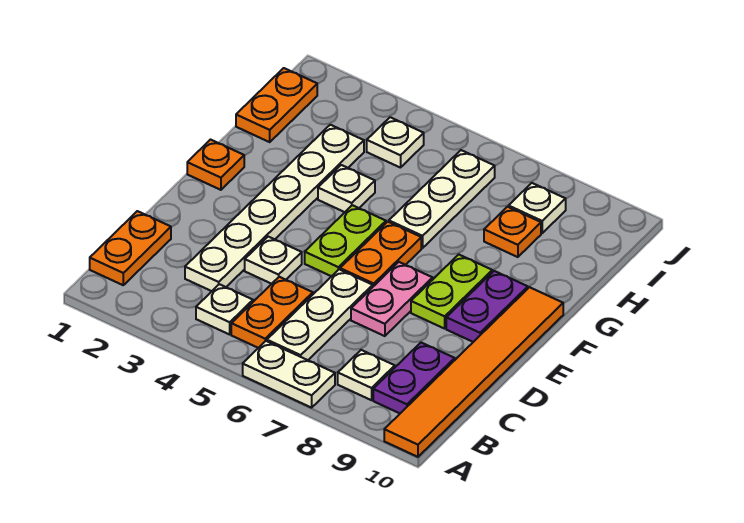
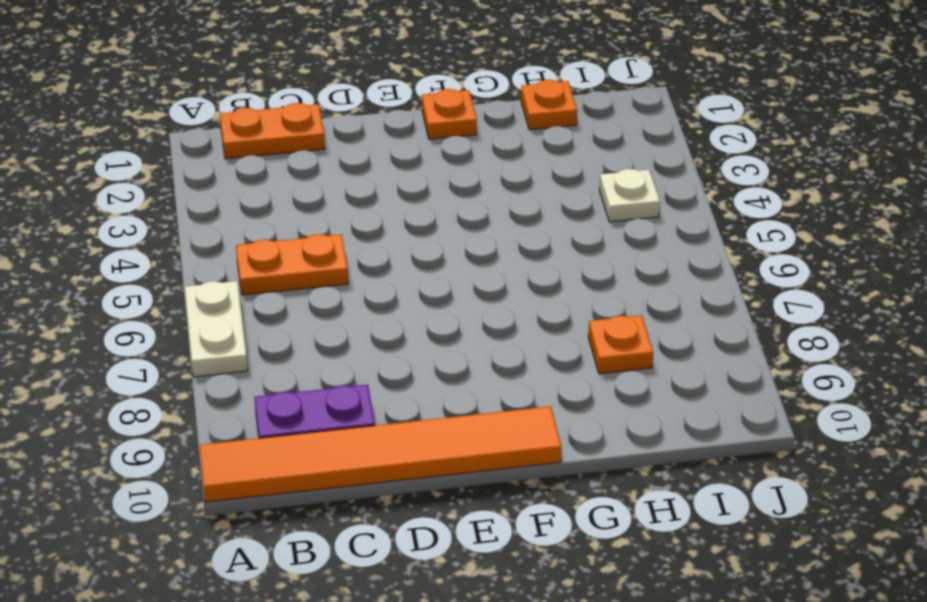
orange 1x1 plate [521,80,577,130] -> orange 1x2 plate [236,68,317,142]
none -> white 1x1 plate [196,284,253,334]
none -> white 1x3 plate [267,269,373,360]
none -> white 1x1 plate [338,350,395,400]

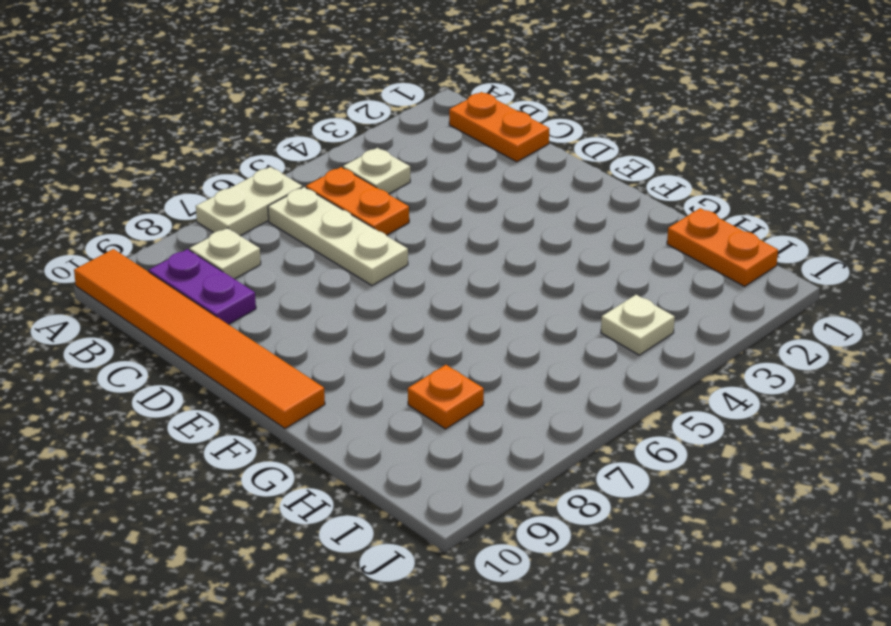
none -> white 1x6 plate [185,125,364,291]
none -> white 1x1 plate [245,237,302,284]
none -> pink 1x2 plate [351,262,433,336]

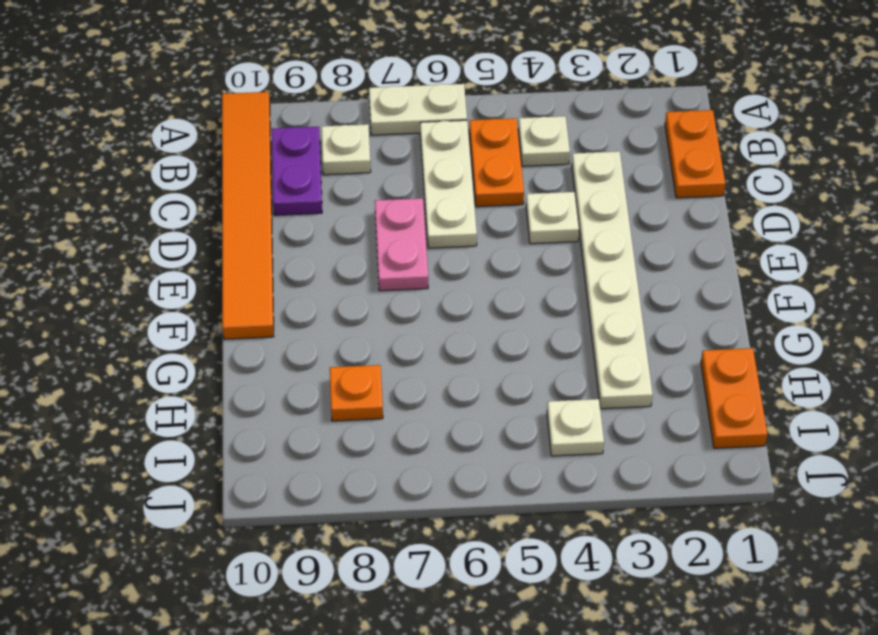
none -> lime 1x2 plate [305,205,386,276]
none -> orange 1x2 plate [340,222,421,286]
none -> lime 1x2 plate [411,254,492,329]

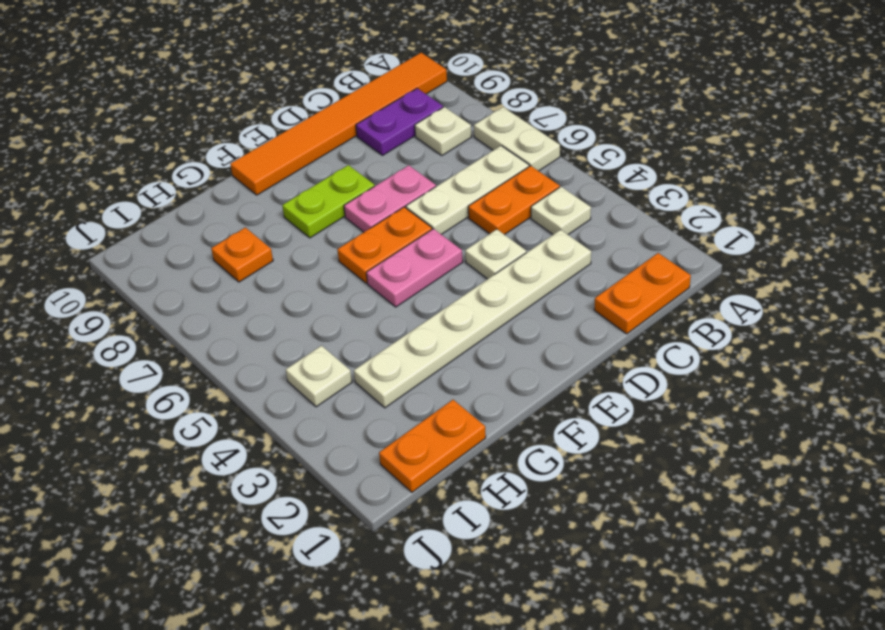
pink 1x2 plate [366,229,463,307] -> lime 1x2 plate [305,205,386,276]
none -> purple 1x2 plate [446,271,528,342]
none -> orange 1x1 plate [187,140,244,190]
none -> white 1x1 plate [318,165,375,212]

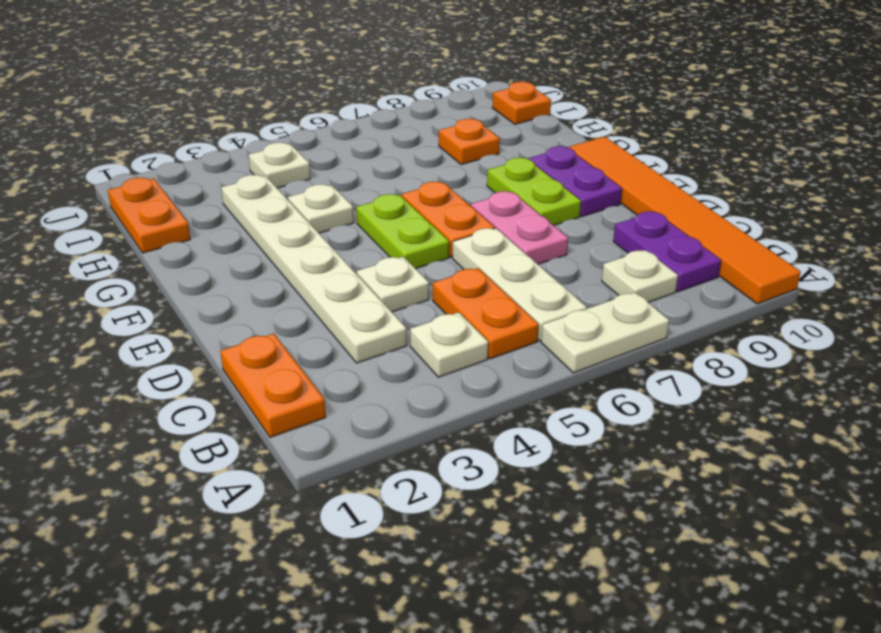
orange 1x1 plate [492,82,551,124] -> orange 1x1 plate moved to [187,140,244,190]
none -> white 1x3 plate [389,150,495,248]
none -> white 1x1 plate [509,183,566,233]

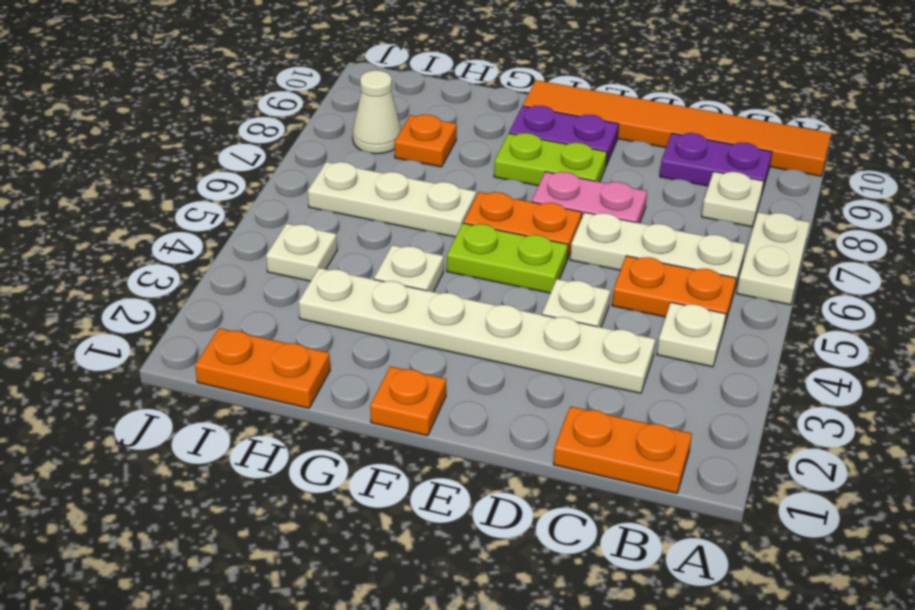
white 1x1 cone [353,70,401,154] -> white 1x1 plate [509,183,566,233]

